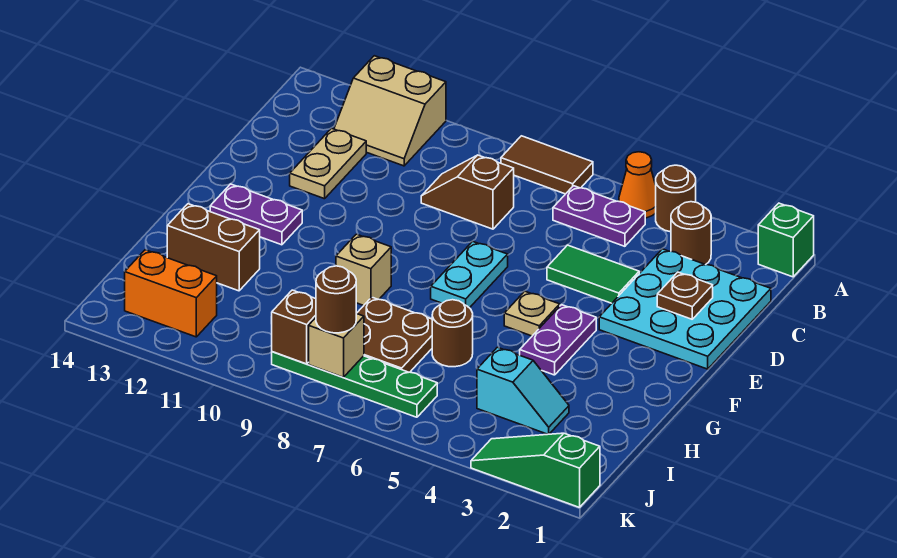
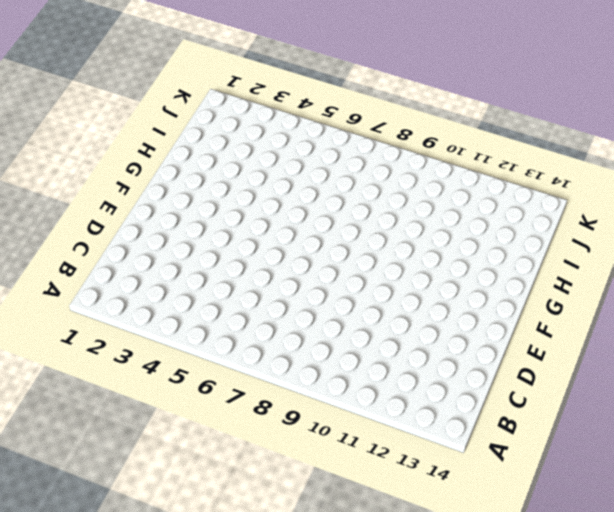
none -> green 1x1 brick [758,203,814,277]
none -> brown 1x1 round brick [656,165,696,232]
none -> orange 1x1 cone [619,152,656,218]

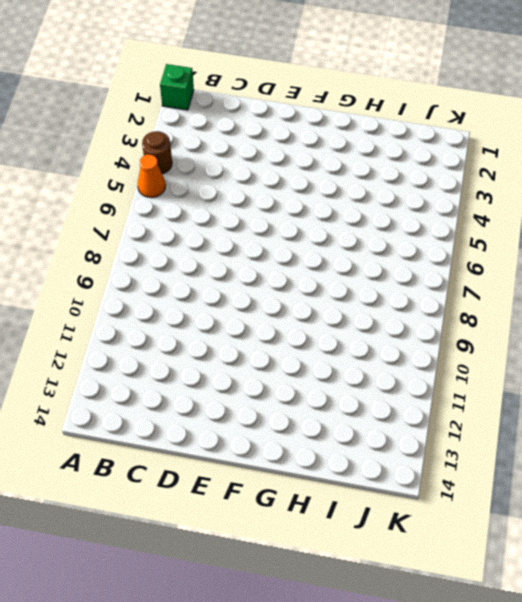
none -> brown 1x2 tile [501,136,593,194]
none -> tan 2x2 slope [334,56,446,166]
none -> brown 1x1 round brick [671,202,711,265]

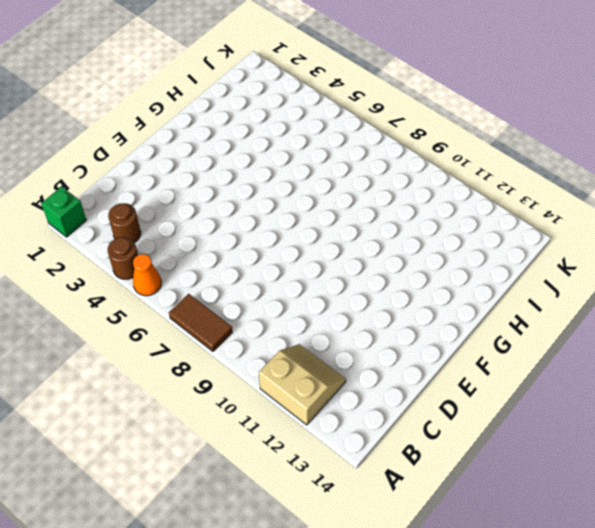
none -> purple 1x2 plate [553,186,645,246]
none -> cyan 3x3 plate [599,249,771,369]
none -> brown 1x2 slope [421,155,514,229]

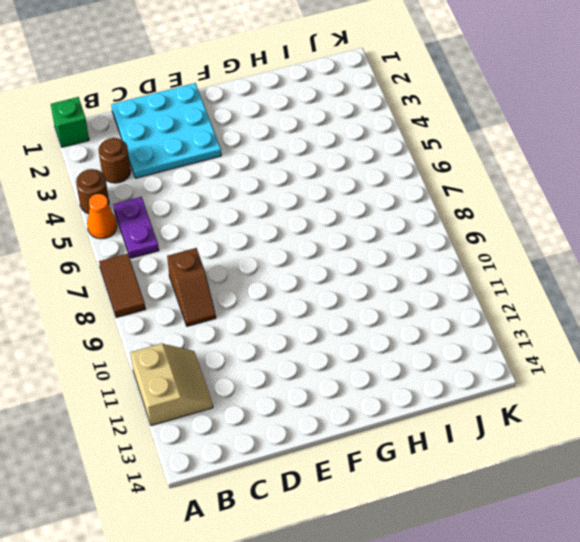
none -> tan 1x2 plate [290,128,366,199]
none -> green 1x2 tile [547,245,639,303]
none -> cyan 1x2 plate [431,241,508,308]

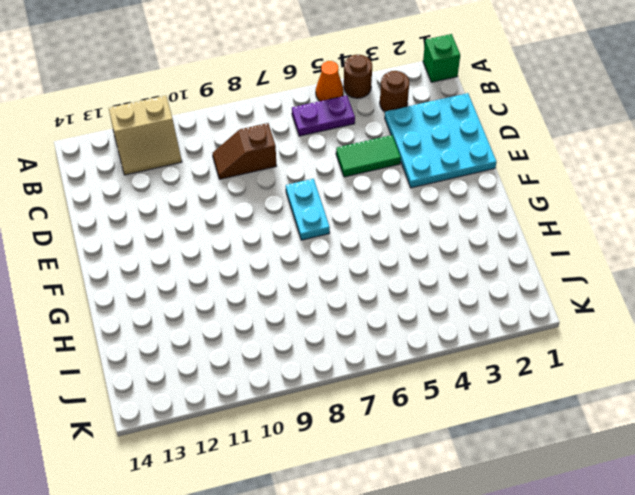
none -> brown 1x2 tile [501,136,593,194]
none -> tan 1x2 plate [290,128,366,199]
none -> purple 1x2 plate [520,305,596,375]

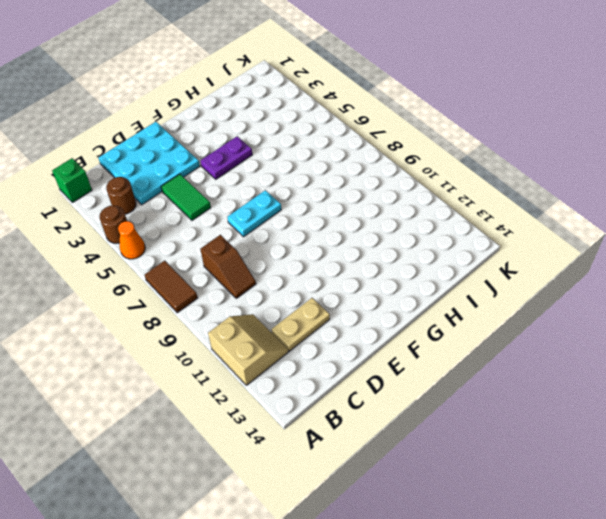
none -> purple 1x2 plate [553,186,645,246]
none -> tan 1x1 plate [504,291,560,336]
none -> purple 1x2 plate [210,184,302,245]

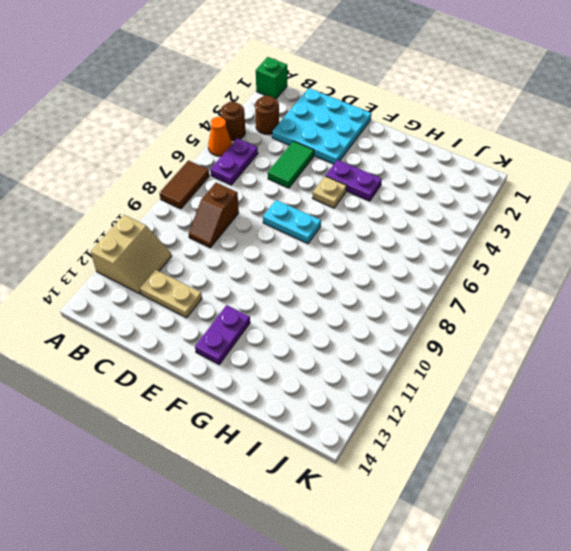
none -> tan 1x1 brick [336,234,391,306]
none -> brown 1x1 round brick [432,300,473,367]
none -> brown 2x2 plate [356,297,432,372]

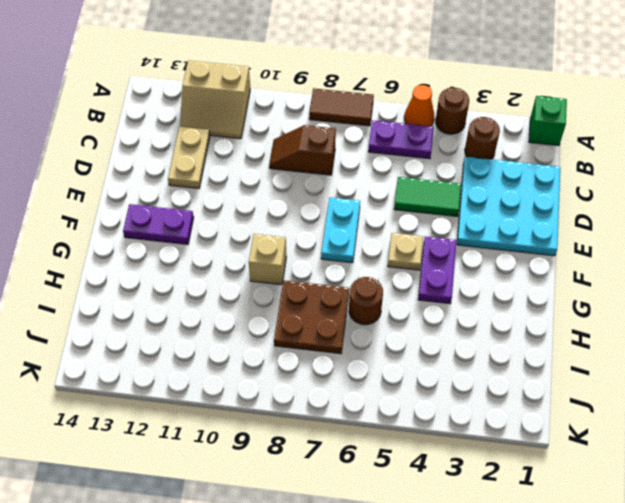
none -> brown 1x2 brick [167,204,260,291]
none -> cyan 1x2 slope [477,347,569,434]
none -> green 1x4 plate [272,352,437,417]

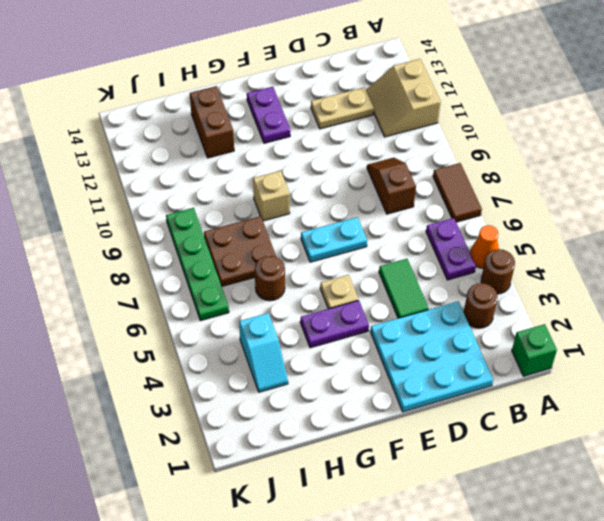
none -> orange 1x2 brick [125,250,217,337]
none -> green 1x3 slope [471,433,600,508]
none -> brown 1x1 plate [657,272,713,319]

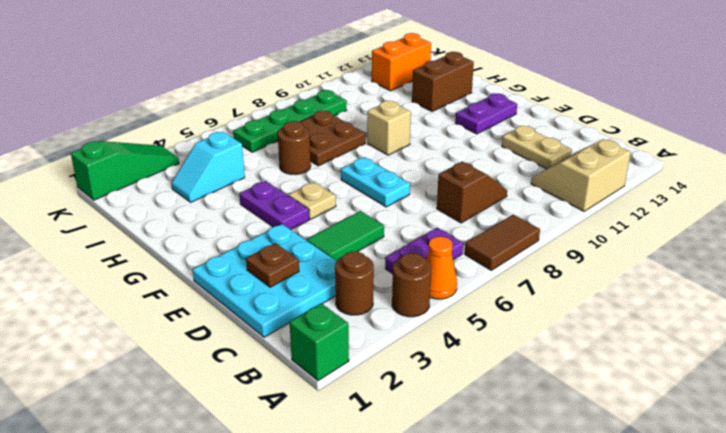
none -> tan 1x1 brick [309,314,364,377]
none -> brown 1x1 brick [271,290,316,364]
none -> brown 1x1 round brick [316,266,356,333]

